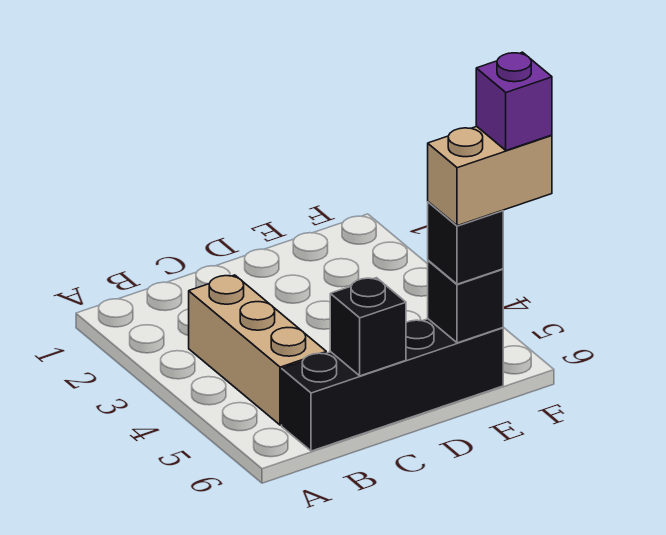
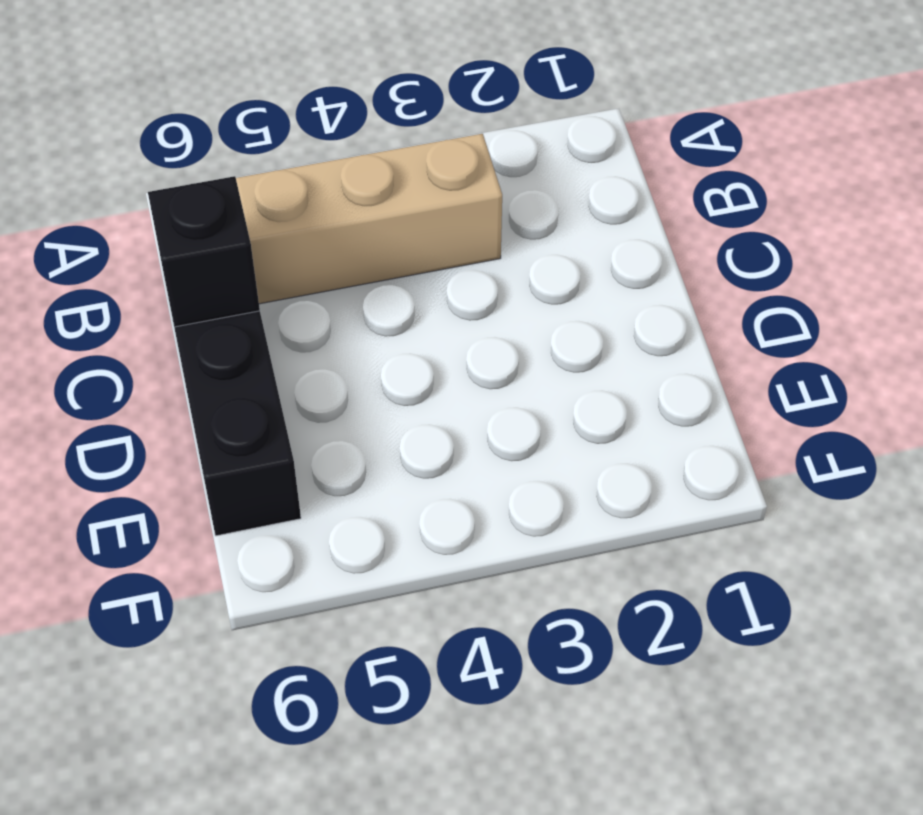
none -> black 1x1 brick [428,260,503,343]
none -> black 1x1 brick [428,202,503,284]

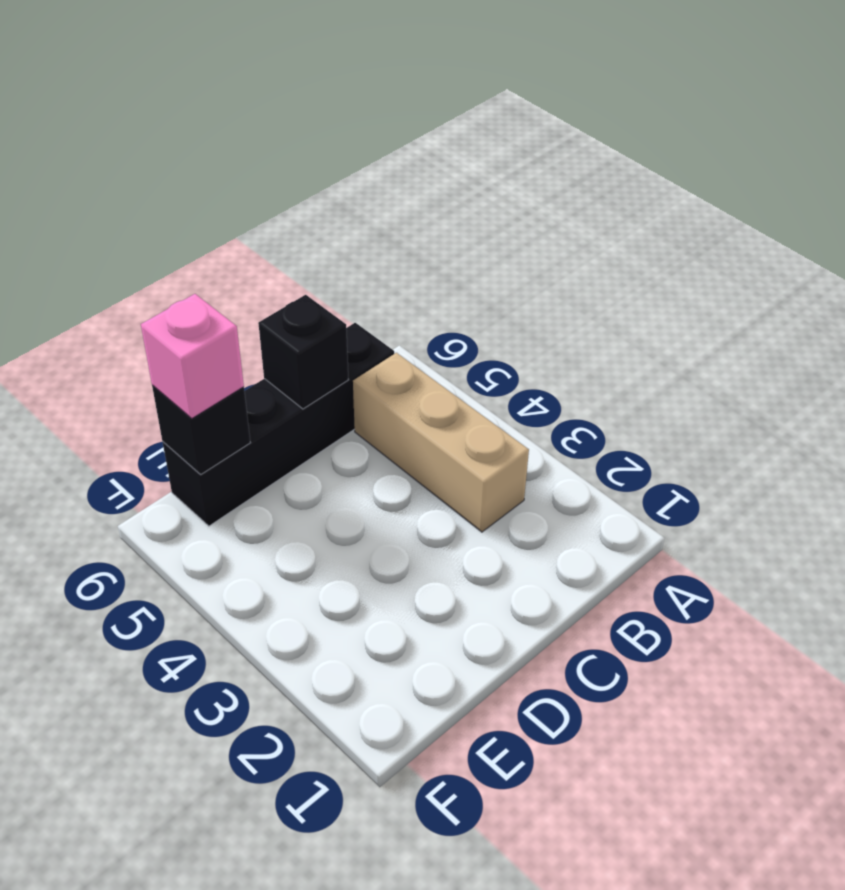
pink 1x1 brick [141,294,244,419] -> black 1x1 brick [428,202,503,284]
none -> tan 1x2 brick [428,126,552,226]
none -> purple 1x1 brick [476,52,552,150]

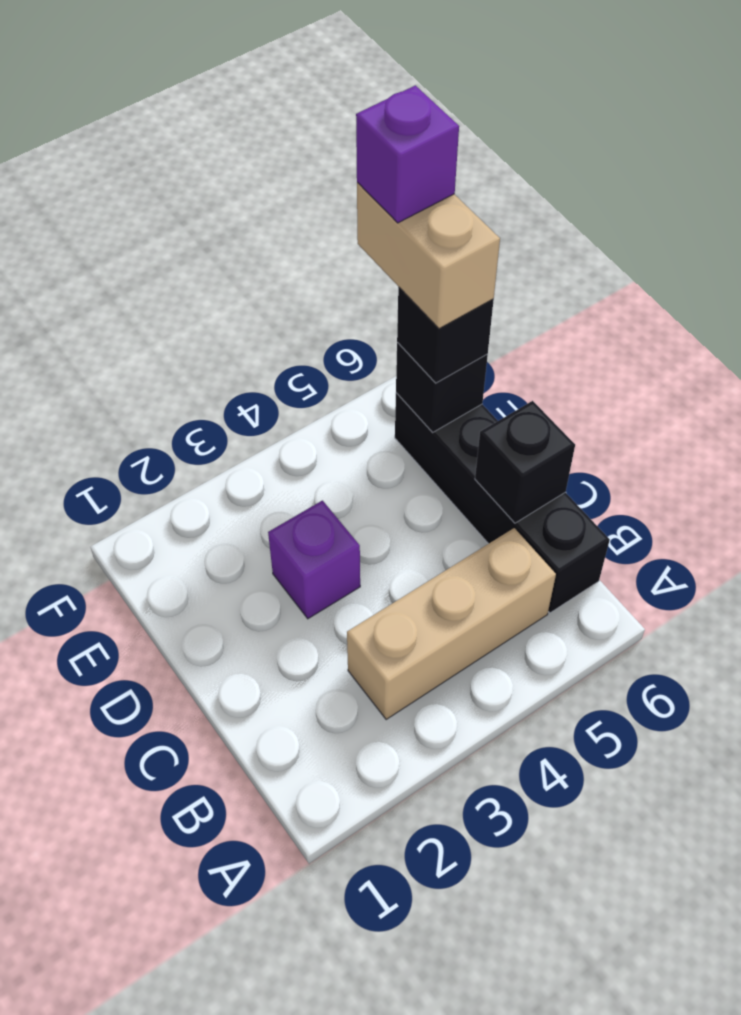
purple 1x1 brick [268,501,360,619] -> none

